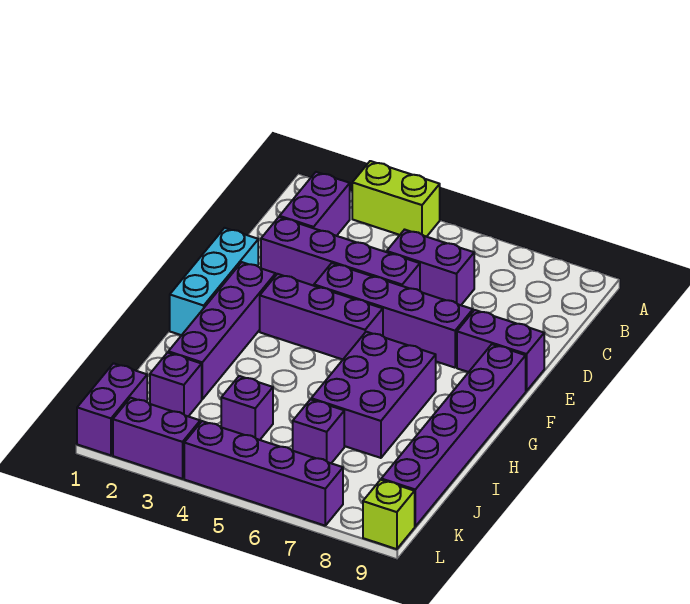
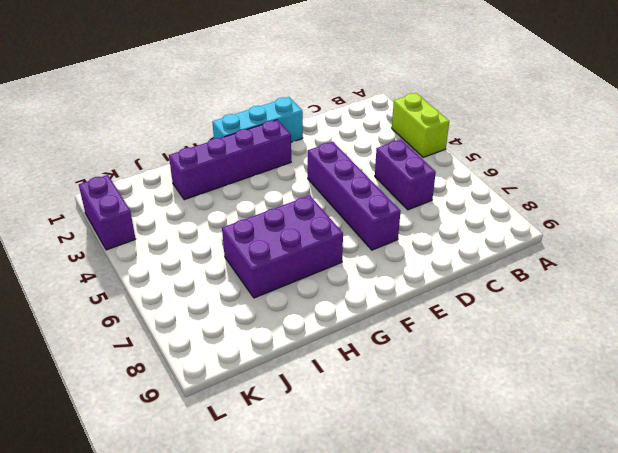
none -> purple 1x2 brick [280,172,350,236]
none -> purple 1x4 brick [261,217,420,291]
none -> purple 1x2 brick [457,310,544,391]

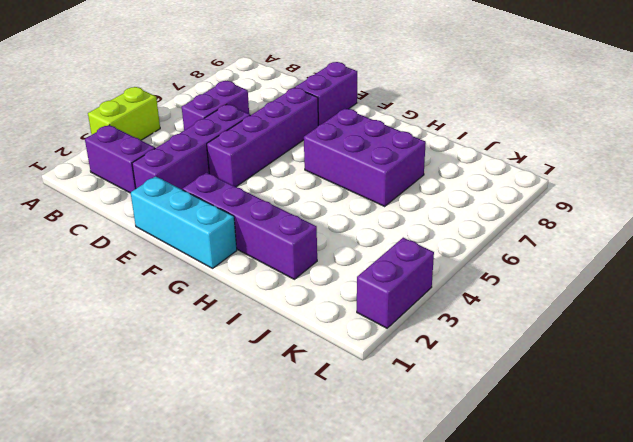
none -> purple 1x3 brick [260,274,383,359]
none -> purple 1x6 brick [381,344,526,526]
none -> purple 1x1 brick [150,353,202,416]

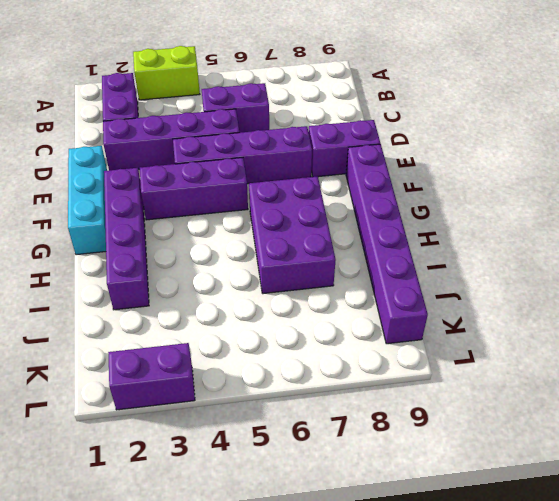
none -> purple 1x1 brick [150,353,202,416]
none -> purple 1x1 brick [221,376,273,440]
none -> purple 1x1 brick [293,399,344,463]

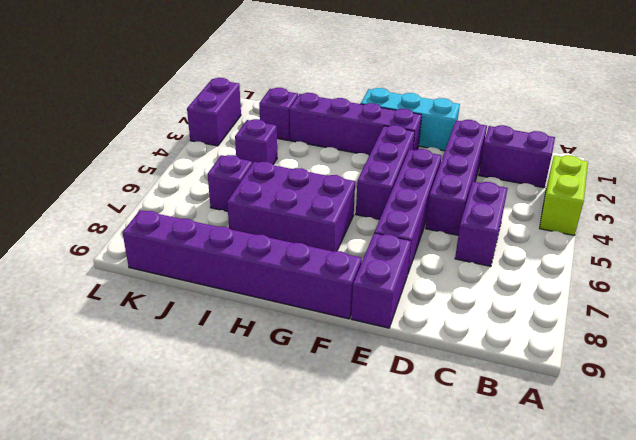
none -> purple 1x2 brick [77,363,147,455]
none -> purple 1x4 brick [184,421,343,526]
none -> lime 1x1 brick [363,480,415,549]

